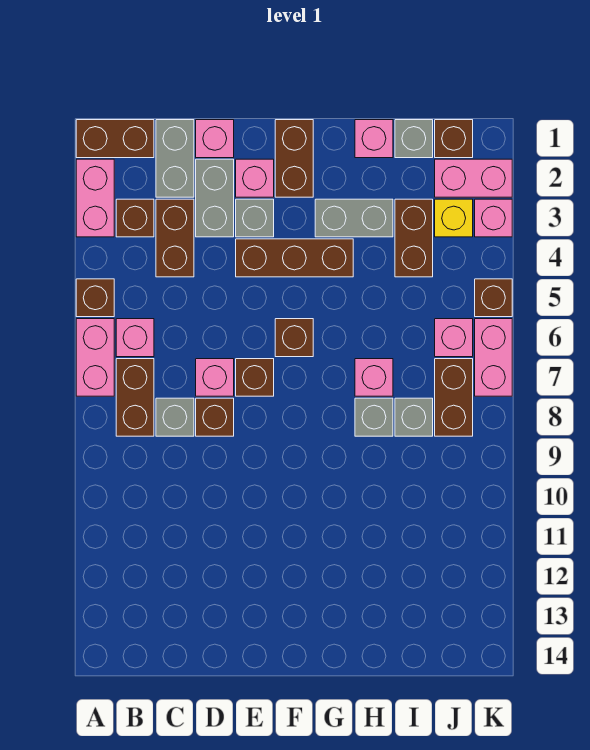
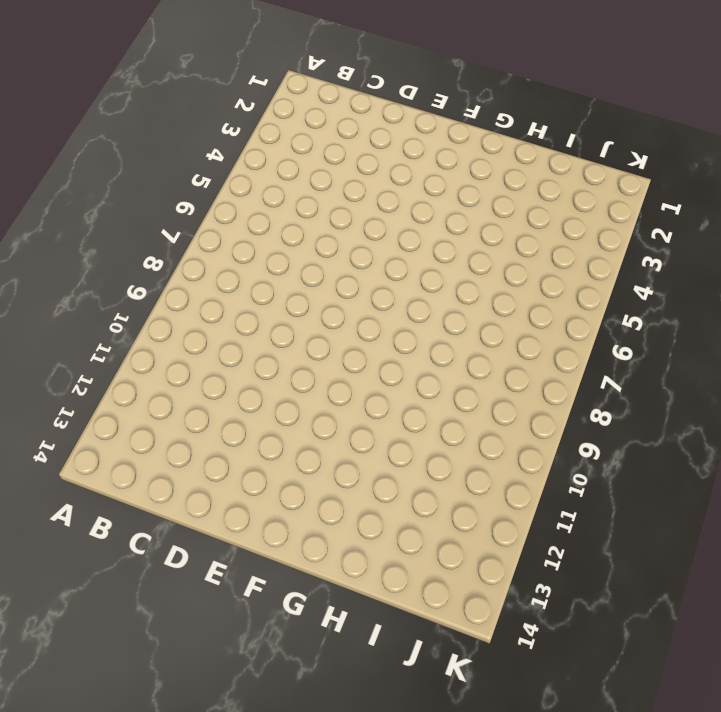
none -> brown 1x2 brick [76,120,154,158]
none -> pink 1x2 brick [76,159,114,237]
none -> brown 1x1 brick [76,279,114,317]
none -> pink 1x2 brick [76,319,114,396]

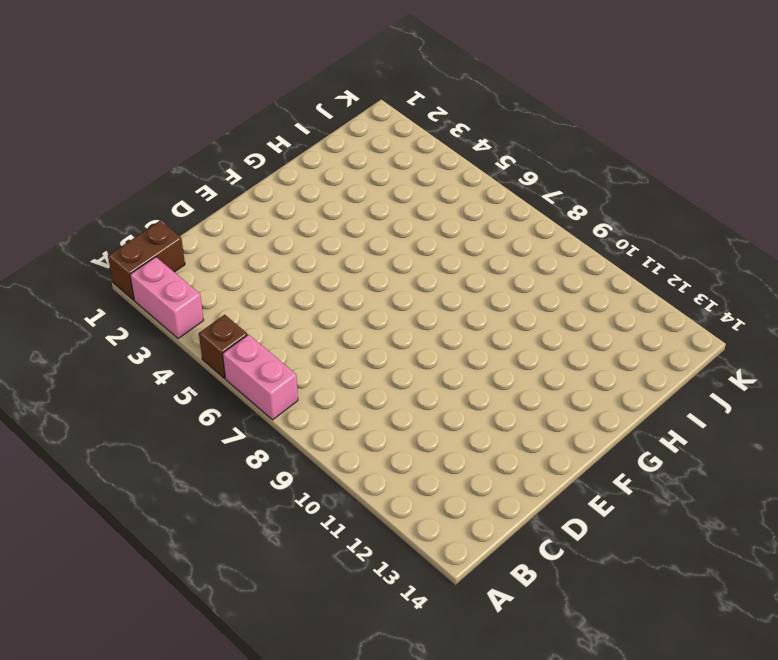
none -> brown 1x1 brick [116,199,154,237]
none -> pink 1x1 brick [116,319,154,357]
none -> brown 1x2 brick [116,359,154,436]
none -> grey 1x2 brick [156,120,194,197]

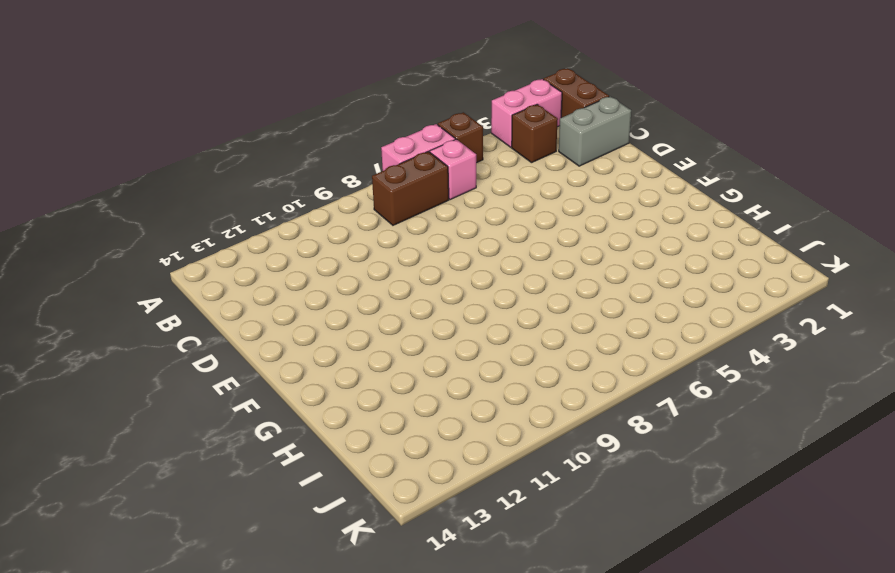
none -> brown 1x2 brick [156,199,194,277]
none -> grey 1x1 brick [156,398,194,436]
none -> pink 1x1 brick [196,120,234,158]
none -> grey 1x2 brick [196,159,234,237]

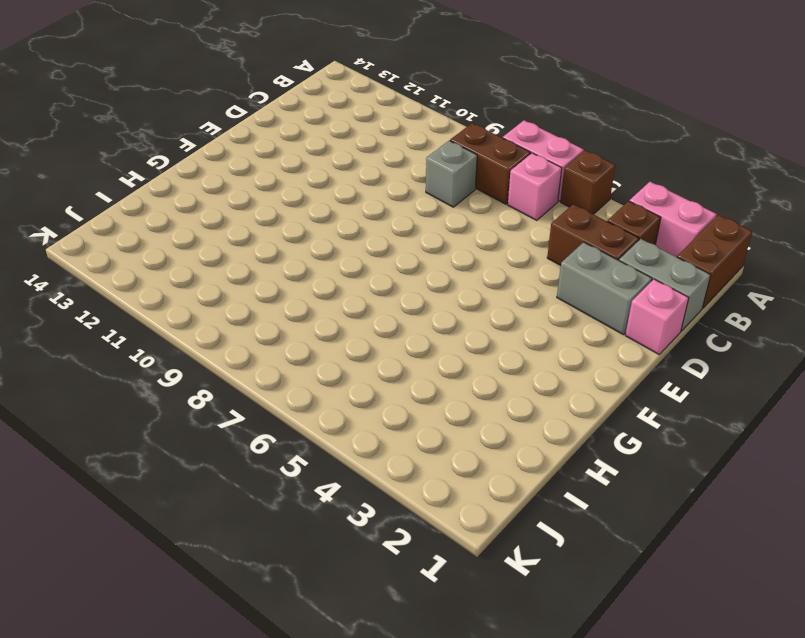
none -> pink 1x1 brick [196,359,234,396]
none -> brown 1x1 brick [196,398,234,436]
none -> pink 1x1 brick [236,159,274,197]
none -> grey 1x1 brick [236,199,274,237]

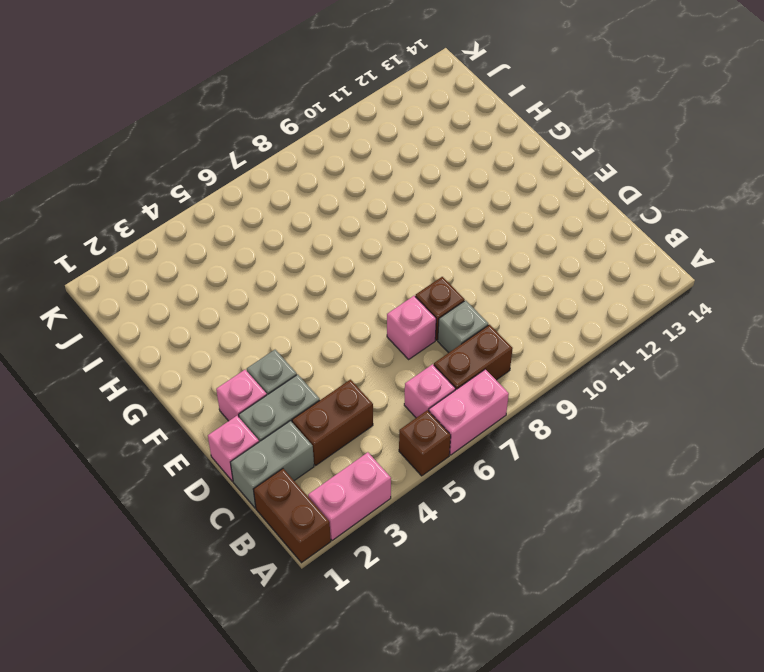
none -> brown 1x1 brick [116,199,154,237]
none -> brown 1x3 brick [236,239,353,277]
none -> brown 1x1 brick [236,359,274,396]
none -> brown 1x2 brick [275,120,313,197]

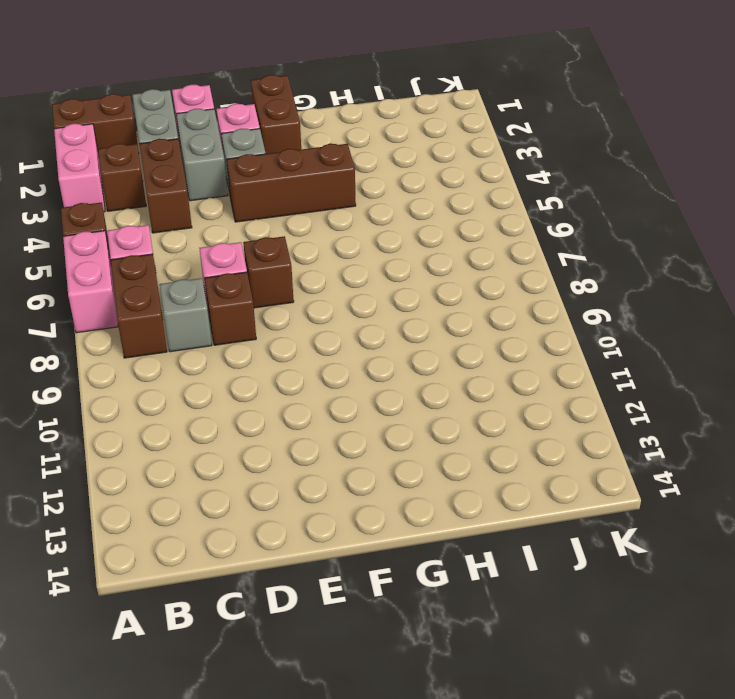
none -> brown 1x1 brick [275,319,313,357]
none -> grey 1x2 brick [315,199,393,237]
none -> pink 1x1 brick [355,120,393,158]
none -> pink 1x1 brick [355,359,393,396]

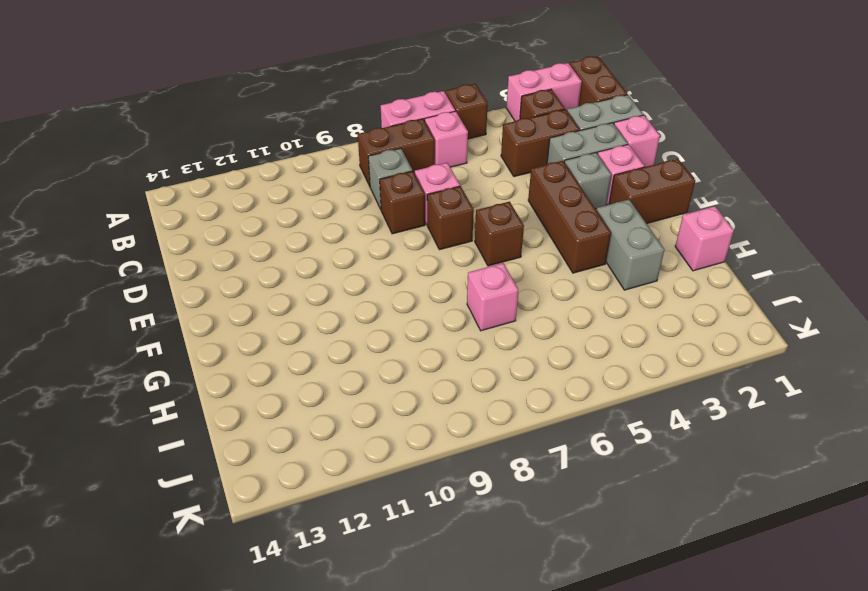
none -> grey 1x1 brick [355,398,393,436]
none -> grey 1x1 brick [395,120,433,158]
none -> brown 1x2 brick [395,199,433,277]
none -> grey 1x1 brick [395,398,433,436]

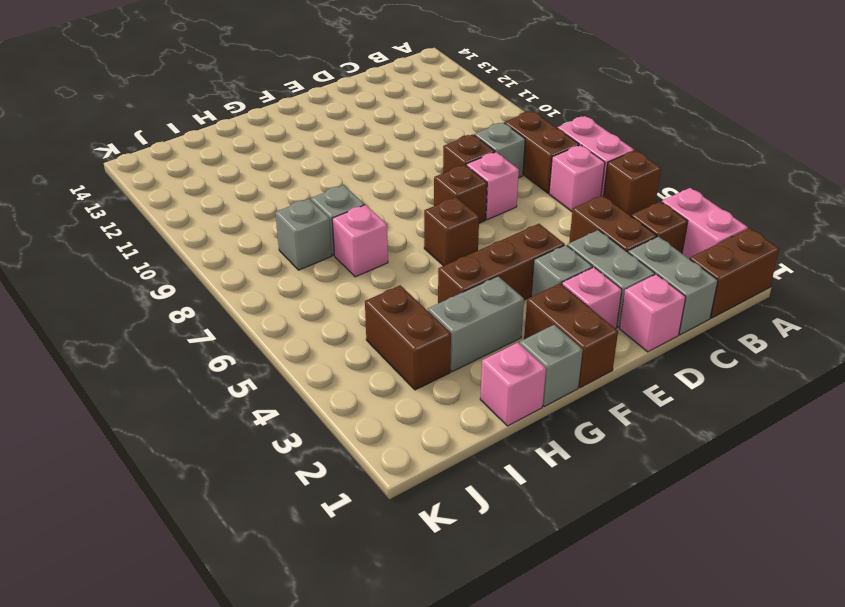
grey 1x1 brick [519,325,583,406] -> grey 1x1 brick moved to [395,120,433,158]
none -> brown 1x1 brick [435,120,473,158]
none -> pink 1x2 brick [435,159,512,197]
none -> yellow 1x1 brick [435,199,473,237]
none -> pink 1x1 brick [435,319,473,357]

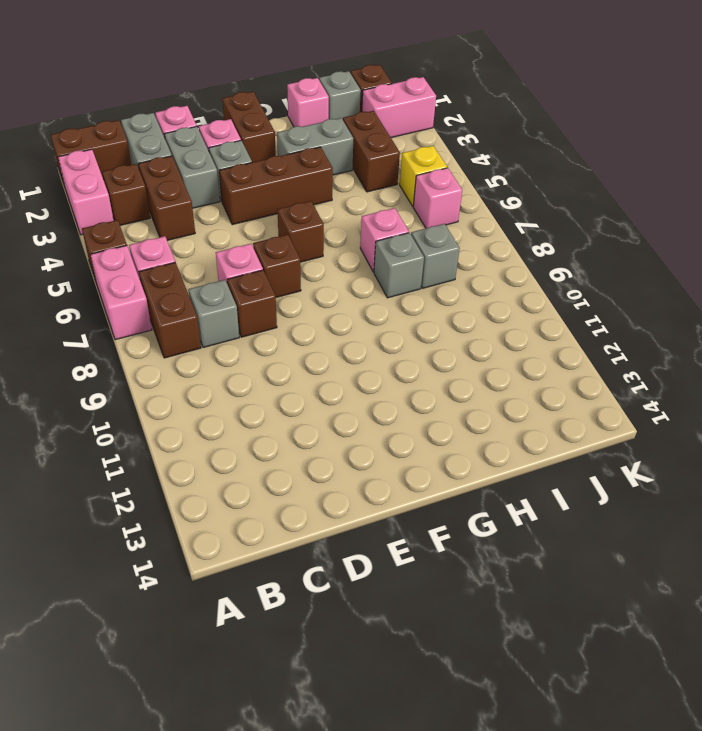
yellow 1x1 brick [400,146,447,206] -> yellow 1x1 brick moved to [435,199,473,237]
none -> brown 1x2 brick [435,359,473,436]
none -> pink 1x1 brick [475,199,512,237]
none -> brown 1x1 brick [475,279,512,317]
none -> pink 1x2 brick [475,319,512,396]

